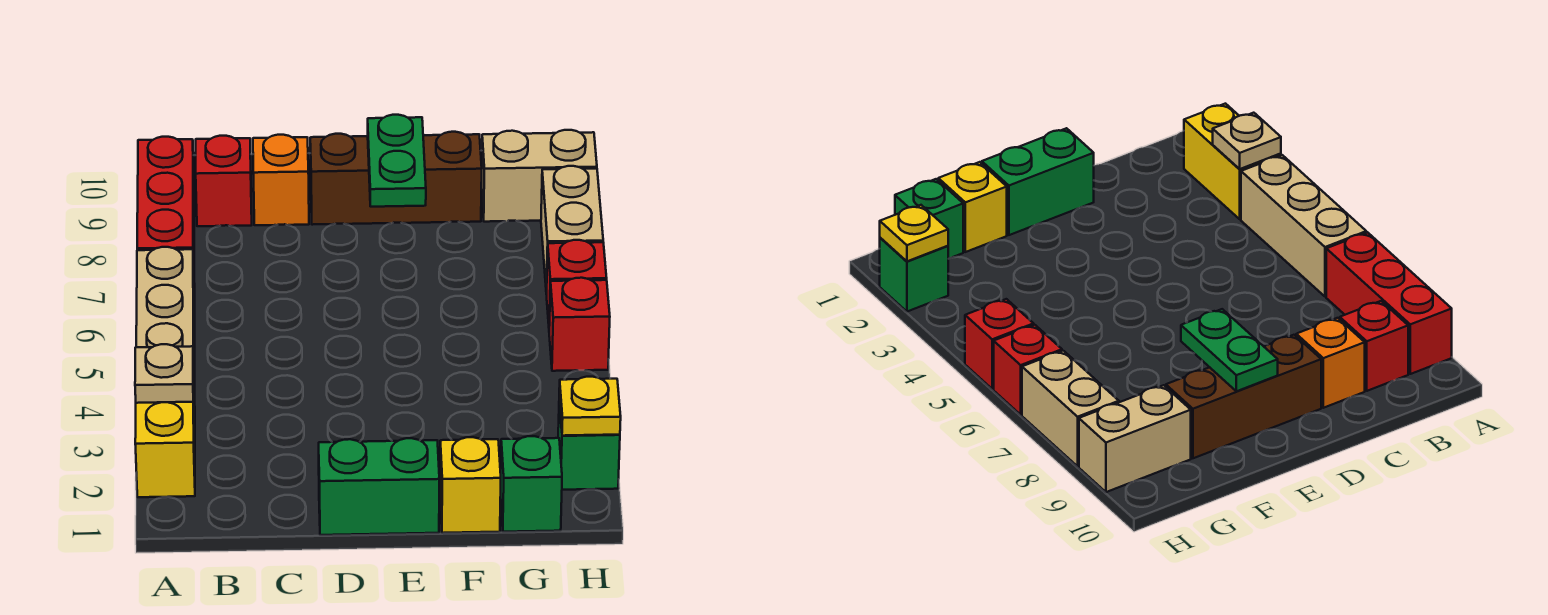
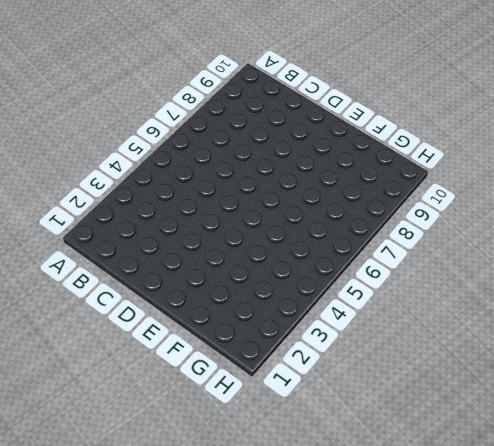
none -> yellow 1x2 brick [135,370,195,497]
none -> tan 1x3 brick [136,247,195,405]
none -> red 1x3 brick [137,137,195,300]

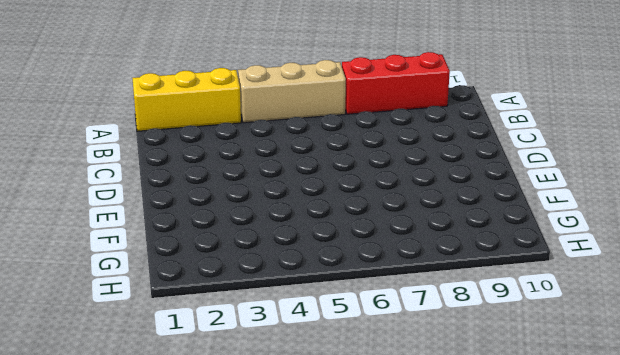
yellow 1x3 brick [132,68,241,131] -> yellow 1x2 brick [135,370,195,497]
none -> red 1x1 brick [196,136,252,226]
none -> orange 1x1 brick [253,135,309,225]
none -> green 1x2 brick [319,438,439,535]

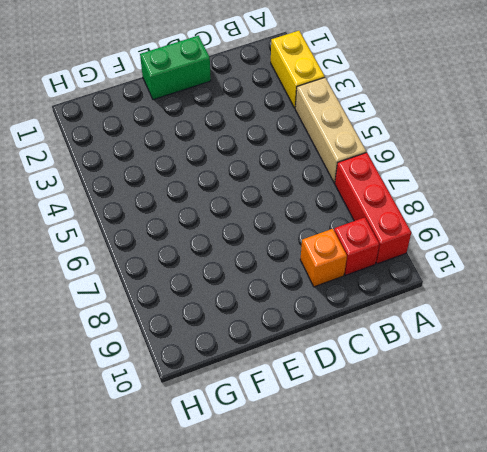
none -> brown 1x3 brick [310,132,482,225]
none -> yellow 1x1 brick [440,437,501,533]
none -> green 1x1 brick [501,436,562,532]

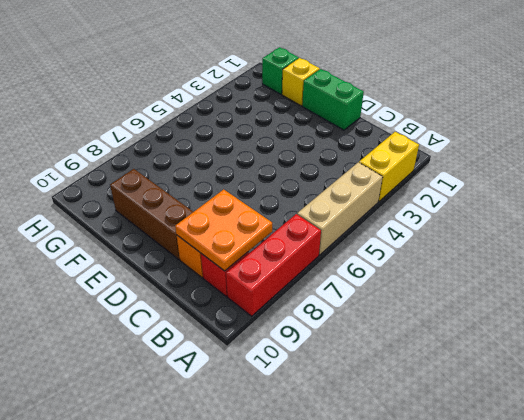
orange 2x2 plate [175,189,272,271] -> none
none -> tan 1x2 brick [482,130,597,222]
none -> green 1x1 brick [558,401,620,490]
none -> red 1x1 brick [549,278,610,371]

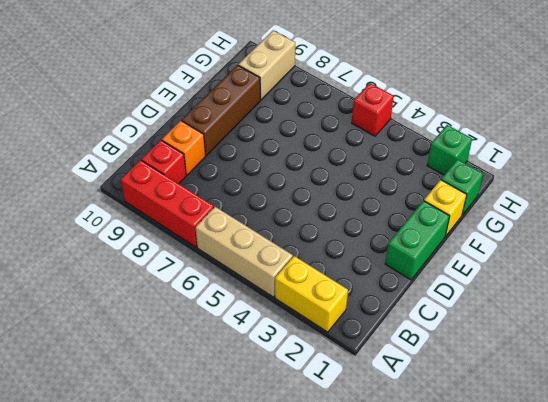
none -> red 1x1 brick [547,240,607,326]
none -> tan 1x2 brick [541,166,603,294]
none -> tan 1x1 plate [135,344,193,403]

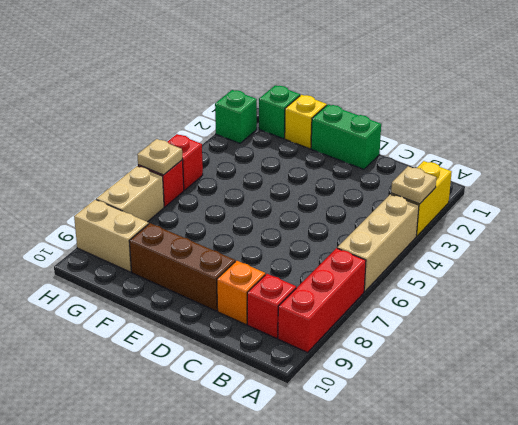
tan 1x1 plate [137,139,182,175] -> none
none -> green 1x2 plate [368,115,426,207]
none -> yellow 1x1 plate [559,377,621,436]

